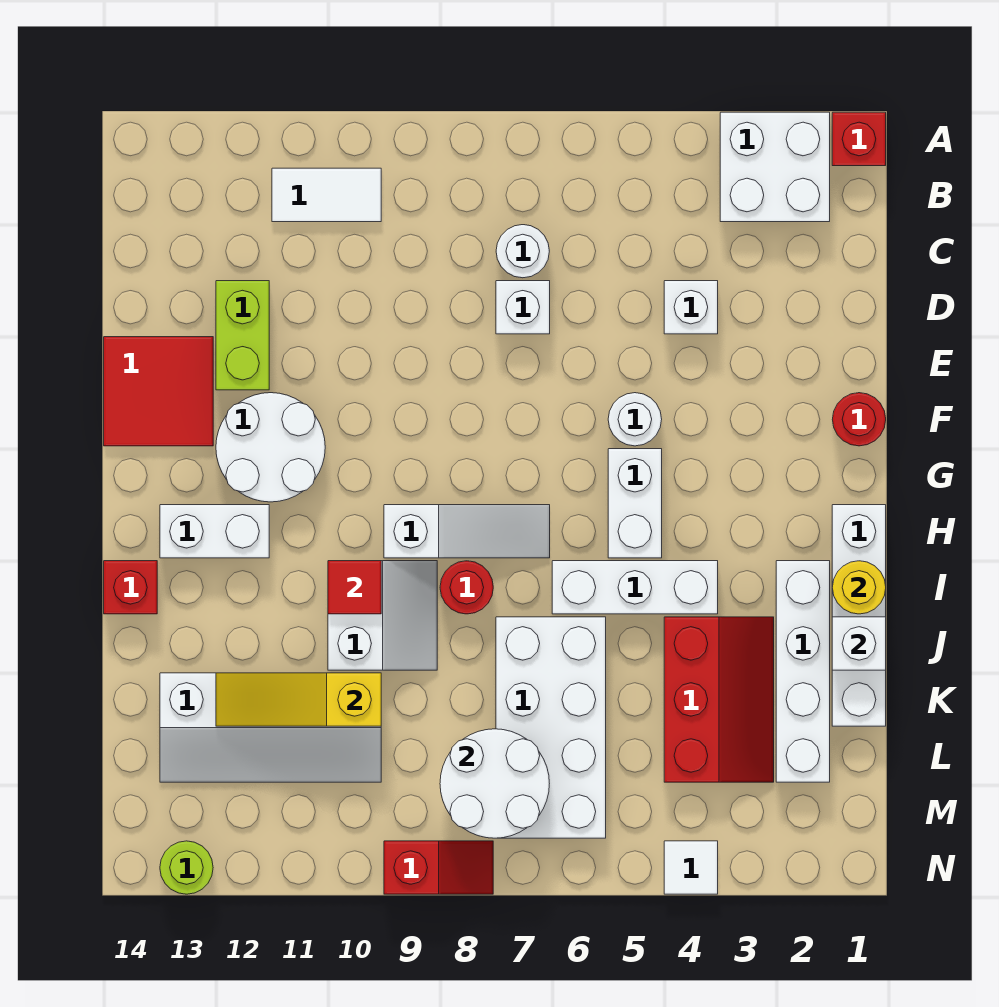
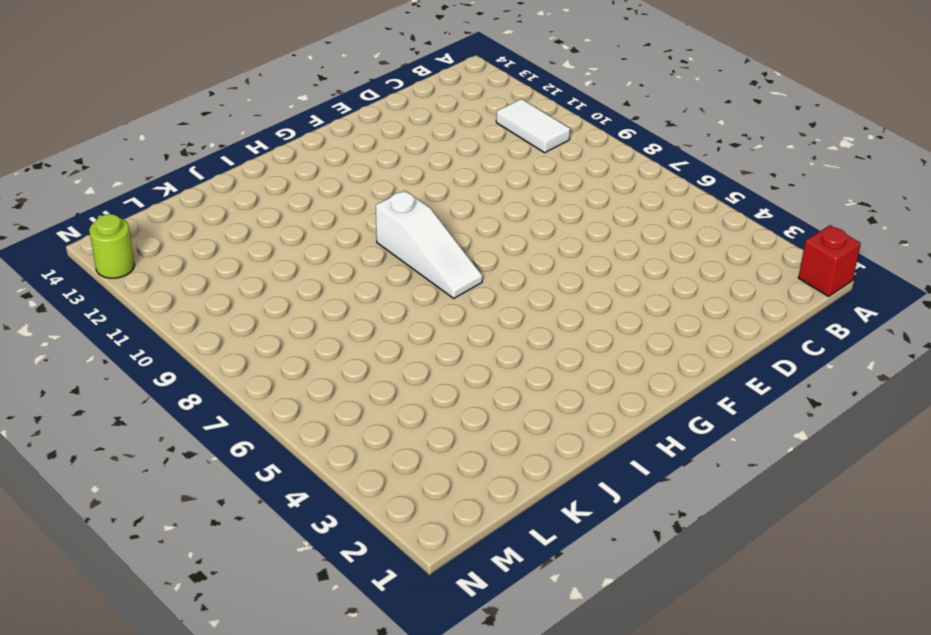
none -> white 2x2 brick [720,112,830,222]
none -> white 1x1 round brick [496,225,549,278]
none -> white 1x1 brick [664,281,718,334]
none -> white 1x1 brick [496,281,550,334]

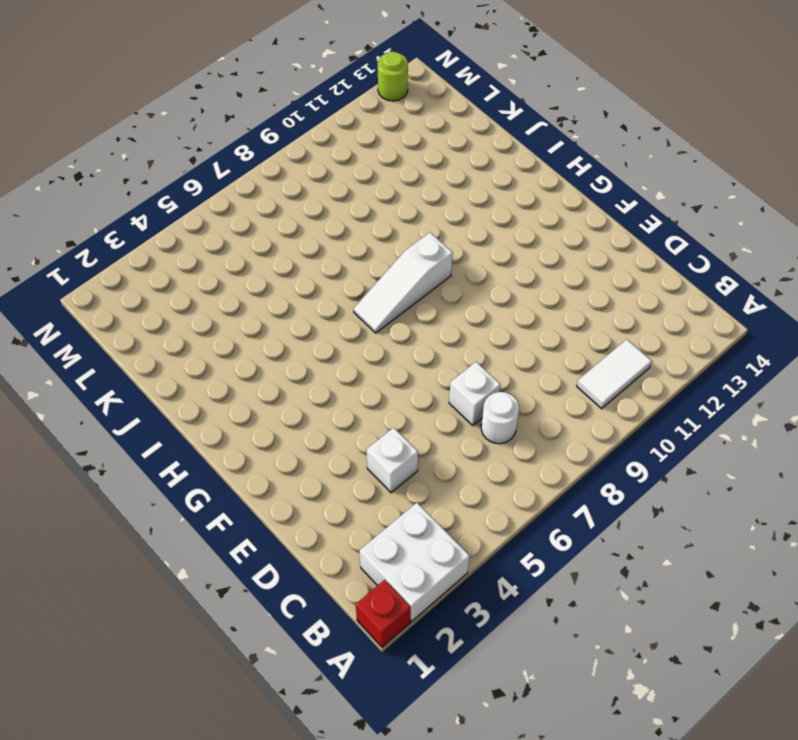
none -> lime 1x2 brick [216,281,269,390]
none -> red 2x2 tile [104,337,213,446]
none -> red 1x1 round brick [832,393,886,446]
none -> white 1x1 round brick [608,393,662,446]

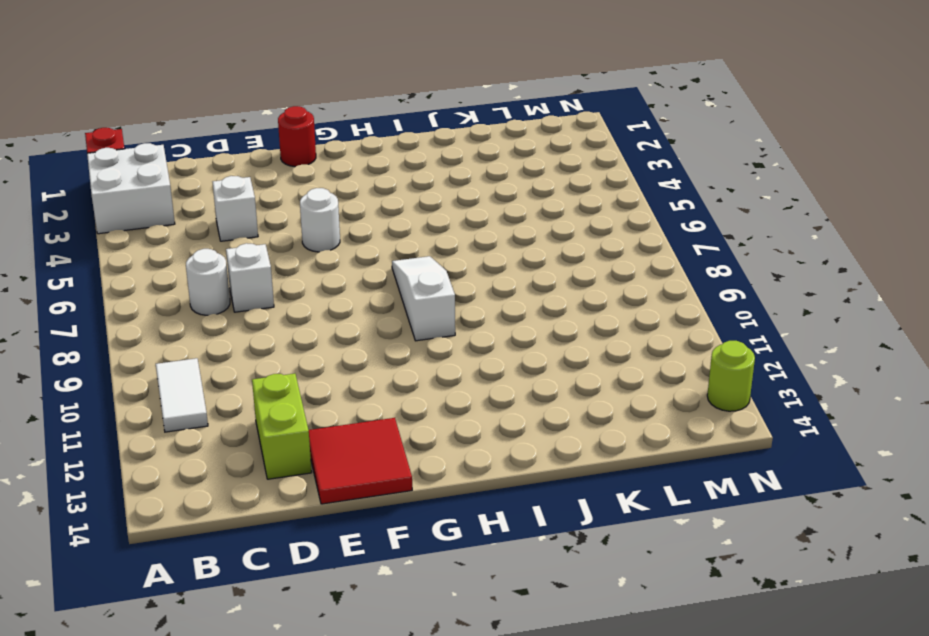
lime 1x2 brick [252,374,312,479] -> lime 1x2 brick turned to [216,281,269,390]
none -> white 2x2 round brick [216,393,325,502]
none -> white 1x2 brick [608,449,662,558]
none -> white 1x4 brick [832,505,886,726]
none -> white 1x2 brick [160,505,269,558]

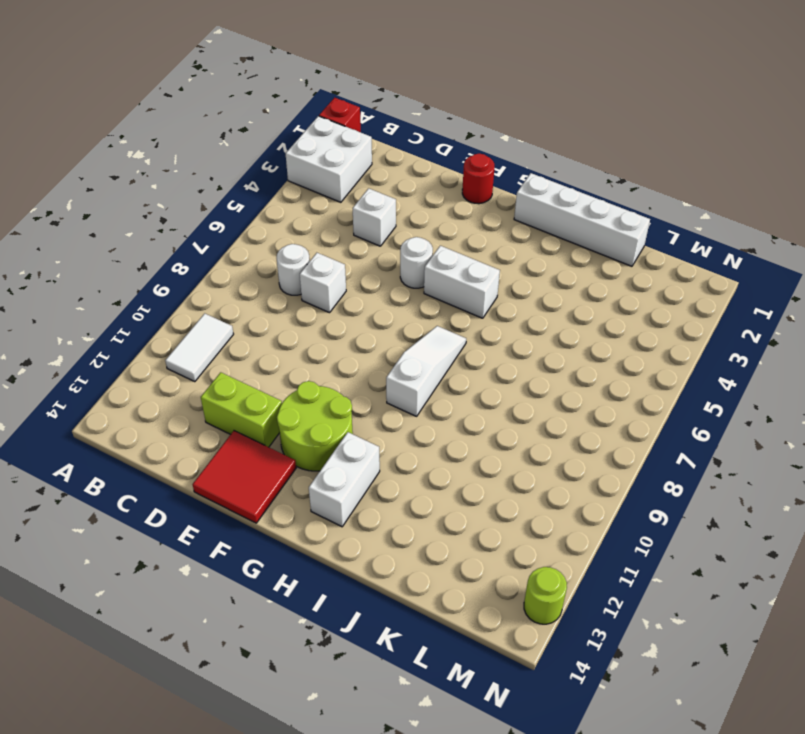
lime 2x2 round brick [277,381,353,471] -> white 2x2 round brick [216,393,325,502]
none -> white 1x4 brick [776,561,830,782]
none -> white 1x3 brick [552,561,718,614]
none -> red 1x1 round brick [440,561,493,614]
none -> white 2x2 slope [328,561,437,670]

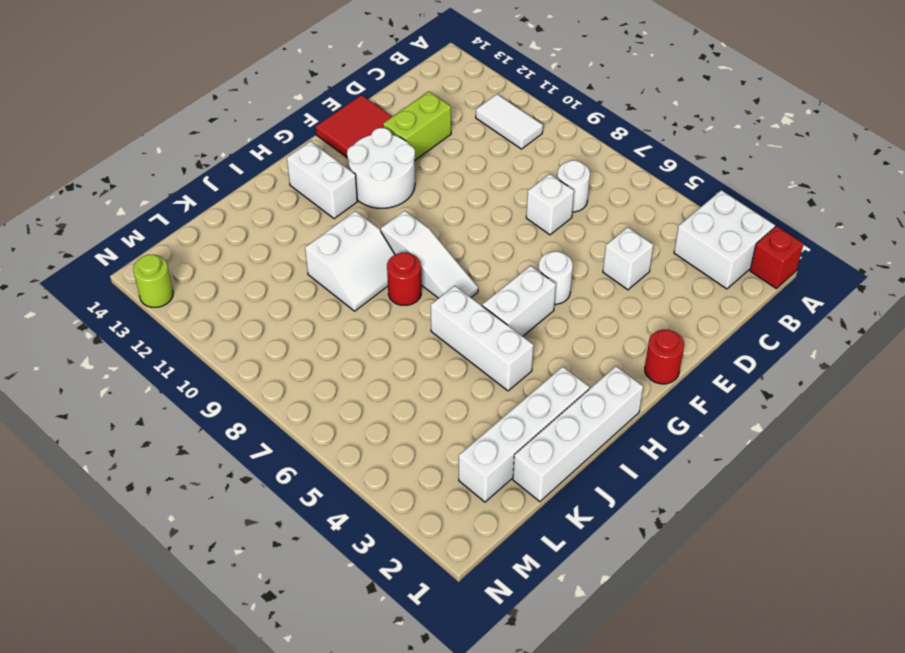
none -> red 1x1 brick [104,561,157,614]
none -> red 2x3 slope [664,617,774,782]
none -> white 2x4 brick [496,617,606,838]
none -> white 2x4 slope [160,673,381,782]

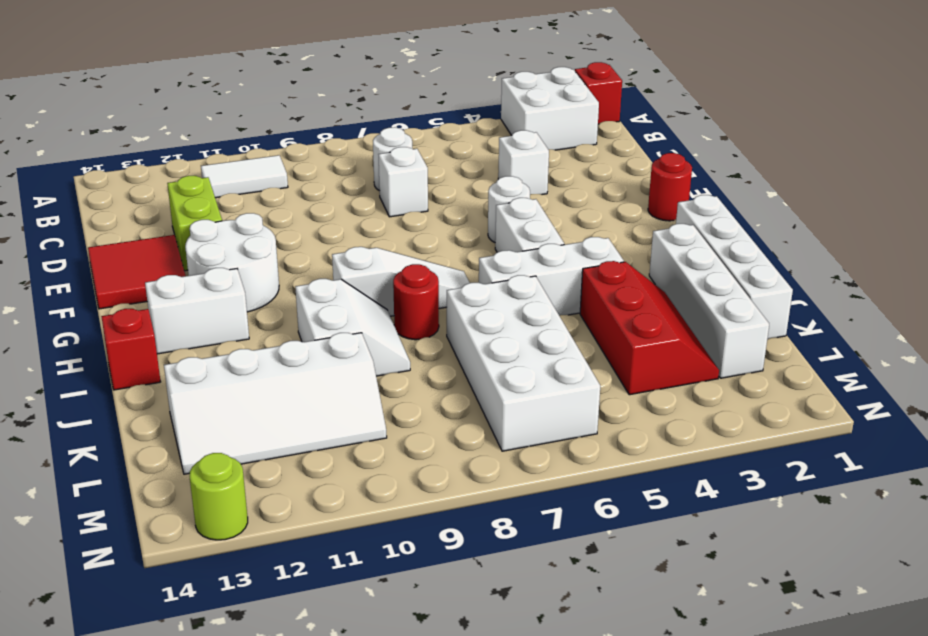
none -> white 1x1 tile [664,841,718,894]
none -> red 1x2 slope [384,841,493,894]
none -> yellow 1x1 round brick [832,561,886,614]
none -> red 1x1 tile [328,561,381,614]

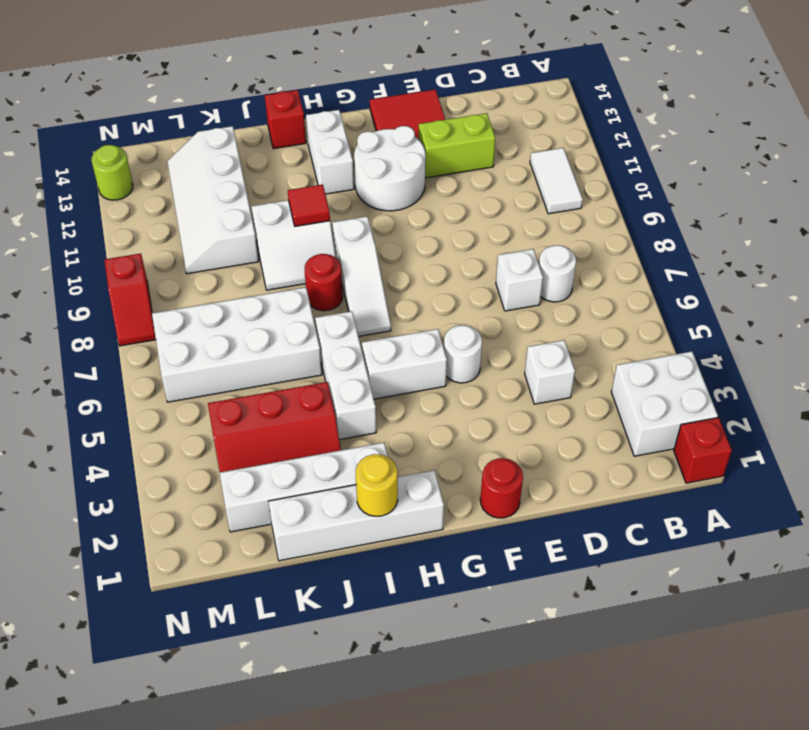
none -> white 1x1 tile [664,841,718,894]
none -> white 1x1 brick [832,617,886,670]
none -> yellow 1x3 slope [216,673,381,726]
none -> white 2x2 round brick [440,729,549,838]

